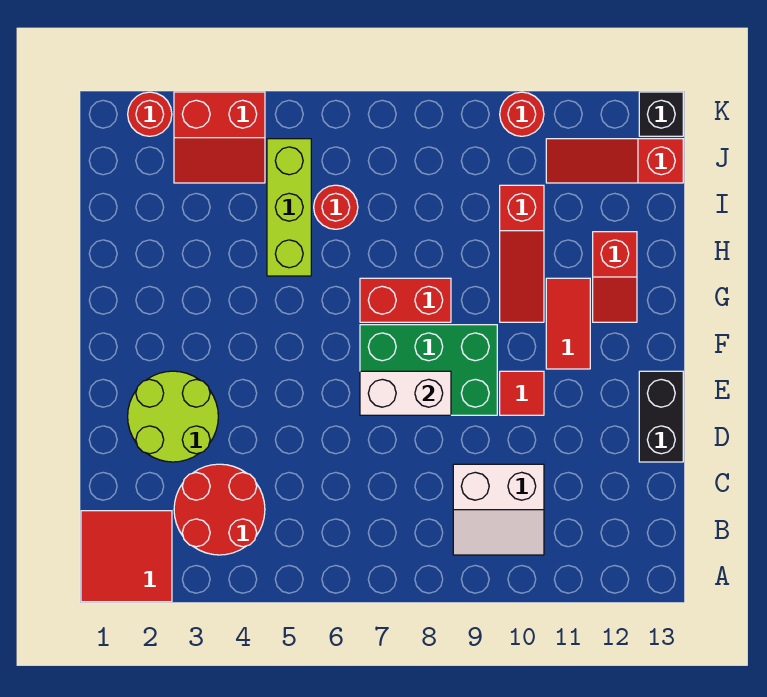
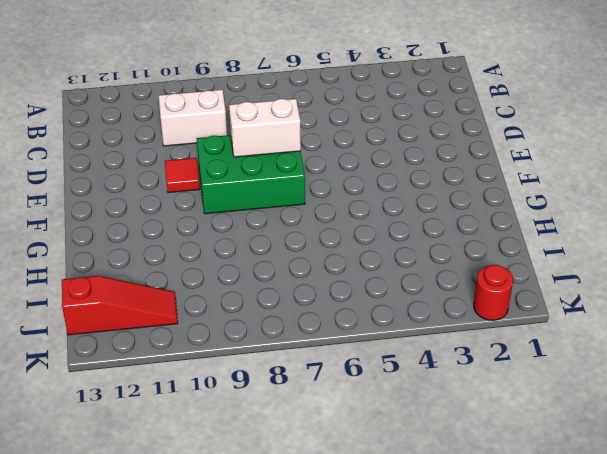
none -> red 2x2 tile [81,511,172,602]
none -> red 2x2 round brick [174,464,265,555]
none -> lime 2x2 round brick [128,371,218,462]

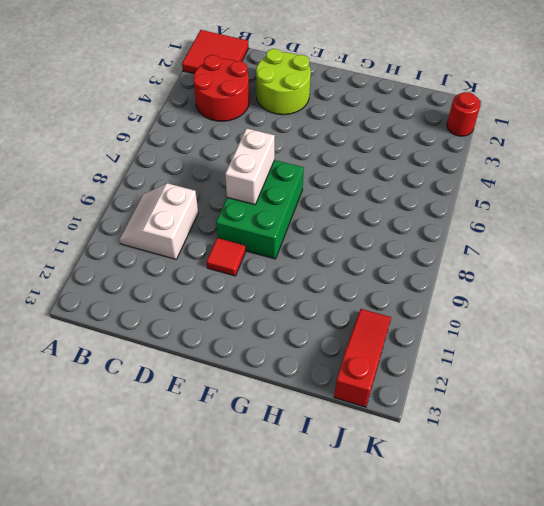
none -> black 1x2 brick [639,371,683,462]
none -> red 1x2 tile [546,278,590,369]
none -> red 1x2 brick [360,278,451,322]

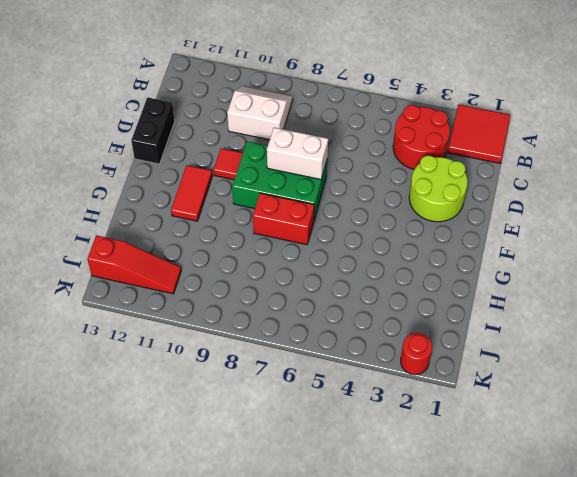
none -> red 1x3 slope [500,185,544,322]
none -> red 1x2 slope [593,232,637,322]
none -> lime 1x3 brick [267,139,311,276]

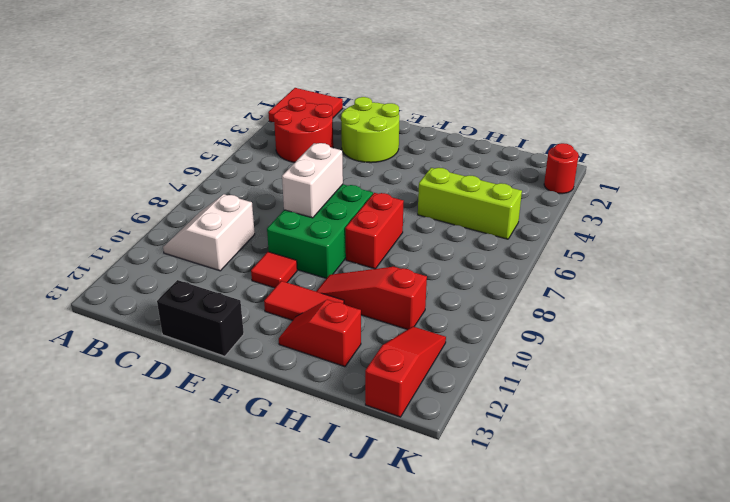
none -> red 1x1 round brick [314,185,358,229]
none -> red 2x2 slope [174,92,265,183]
none -> red 1x1 round brick [500,92,544,136]

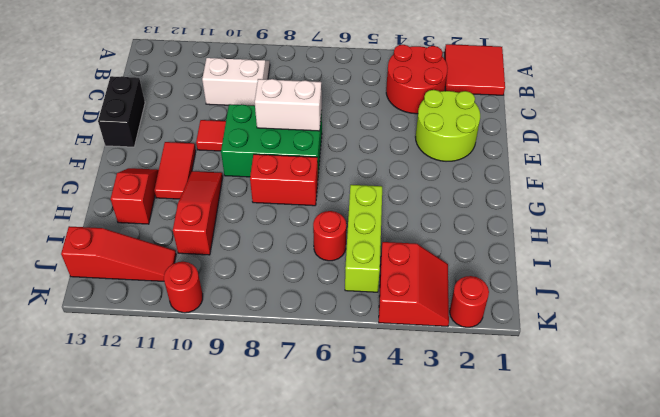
red 2x2 slope [379,242,449,326] -> red 2x2 slope turned to [174,92,265,183]
none -> black 1x1 brick [639,92,683,136]

